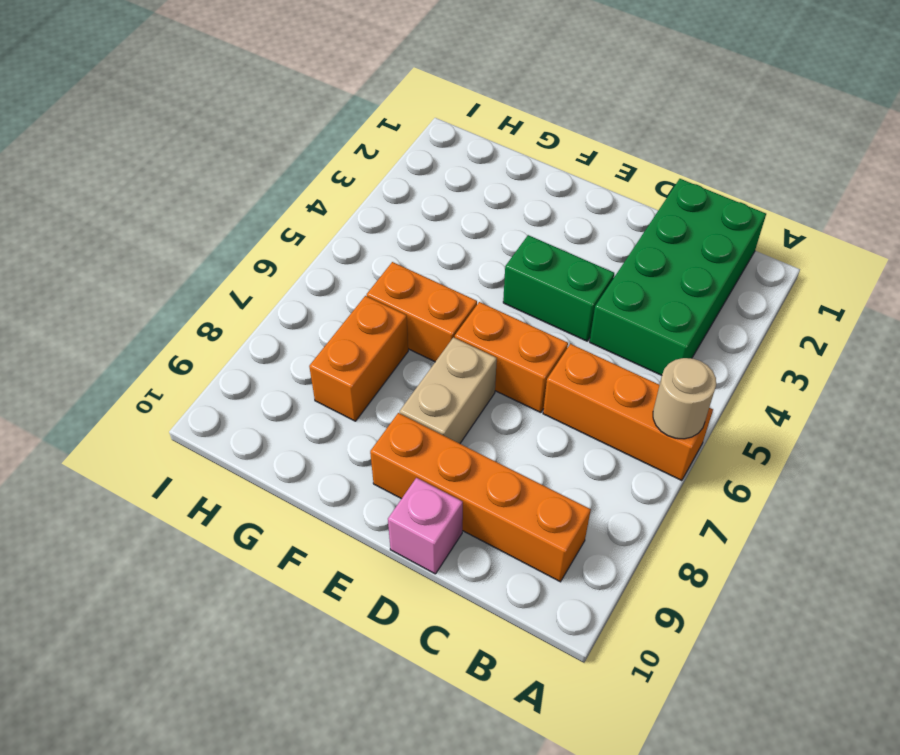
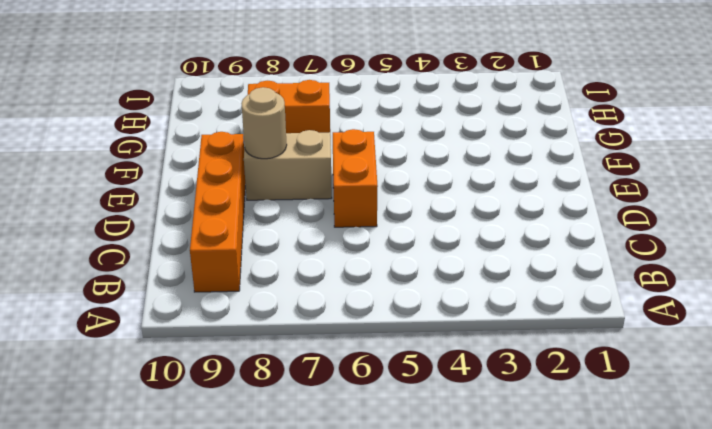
tan 1x1 round brick [241,87,287,159] -> tan 1x1 round brick moved to [653,358,716,439]
none -> orange 1x3 brick [543,344,713,481]
none -> green 2x4 brick [590,179,766,375]

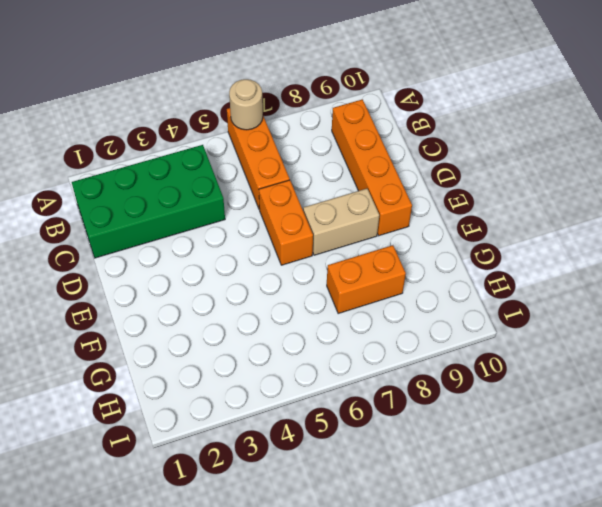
none -> green 1x2 brick [503,235,614,341]
none -> pink 1x1 brick [388,478,463,574]

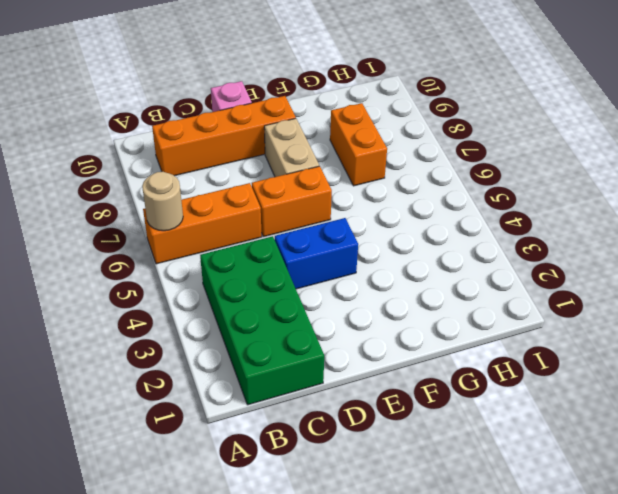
blue 1x2 brick [275,218,358,289] -> green 1x2 brick [503,235,614,341]
none -> orange 1x2 brick [367,262,477,362]

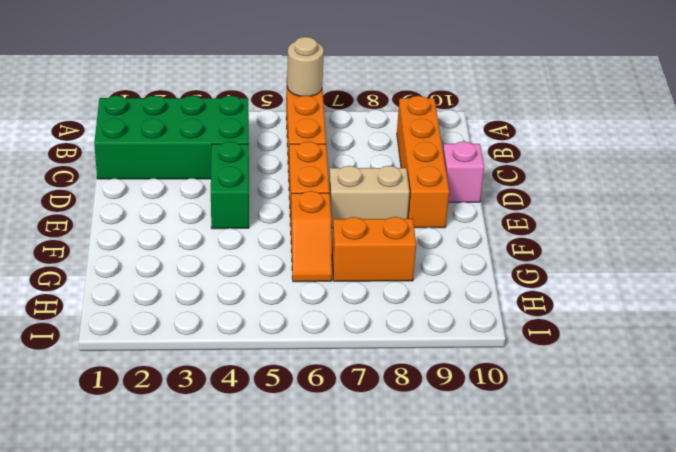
orange 1x2 slope [291,191,332,282] -> orange 1x2 brick [367,262,477,362]

